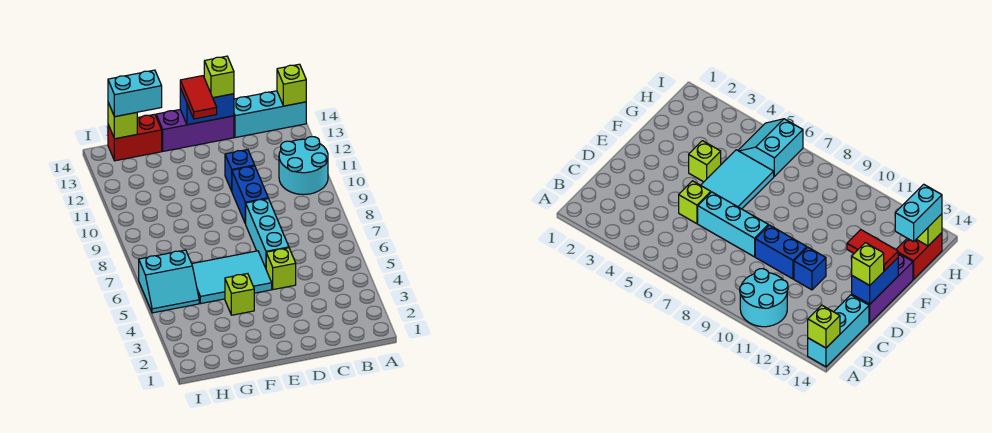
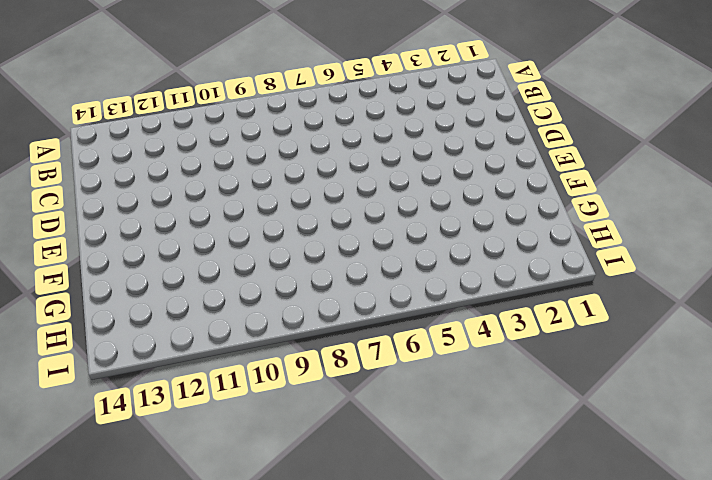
none -> cyan 2x2 round brick [279,137,328,195]
none -> cyan 1x3 brick [234,91,306,138]
none -> lime 1x1 brick [266,248,296,290]

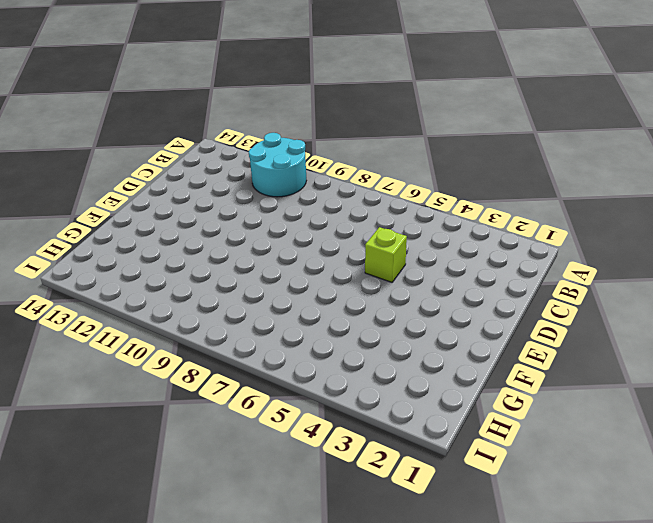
none -> cyan 1x3 brick [234,91,306,138]
none -> cyan 1x3 brick [246,199,289,268]
none -> blue 1x2 brick [232,166,268,224]

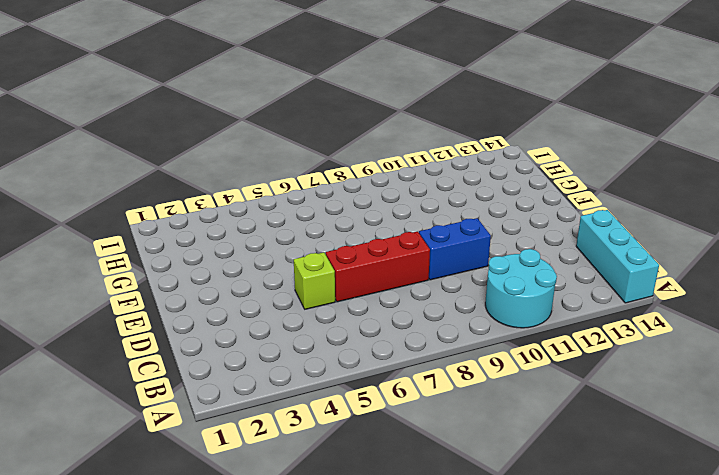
red 1x3 brick [326,231,430,302] -> cyan 1x3 brick [246,199,289,268]
none -> blue 1x1 brick [225,150,255,191]
none -> purple 1x3 brick [156,110,234,151]
none -> cyan 2x3 tile [192,251,272,303]

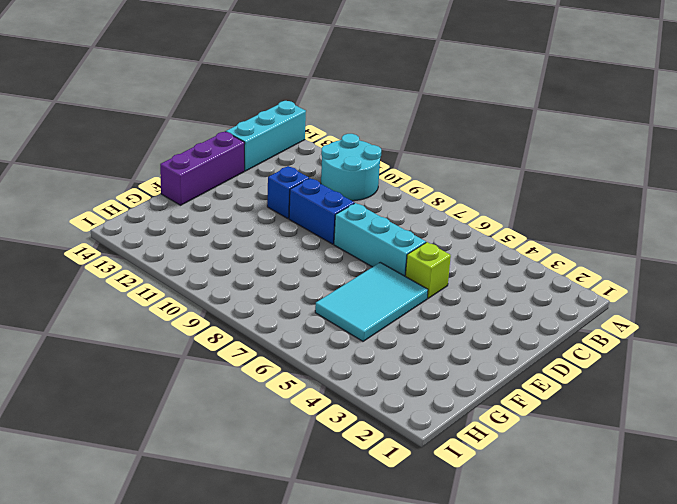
none -> lime 1x1 brick [225,274,254,315]
none -> red 1x2 brick [108,114,162,161]
none -> cyan 2x2 slope [139,250,199,313]

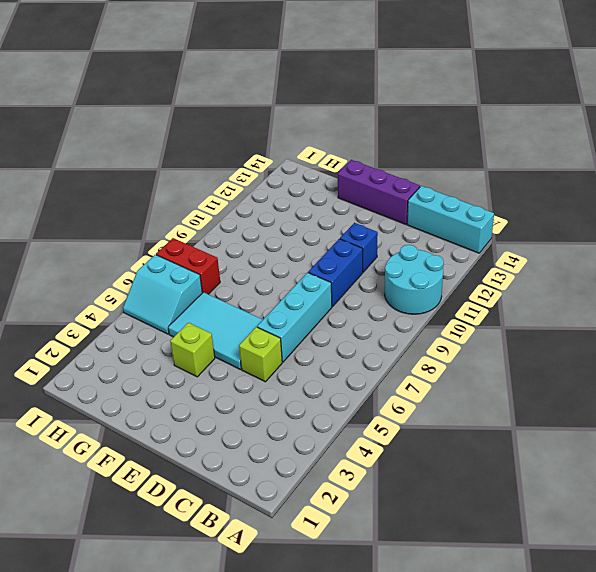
red 1x2 brick [156,238,220,294] -> red 1x2 brick moved to [108,114,162,161]
none -> lime 1x1 brick [277,64,306,106]
none -> blue 1x2 brick [180,88,234,125]
none -> lime 1x1 brick [108,103,137,139]

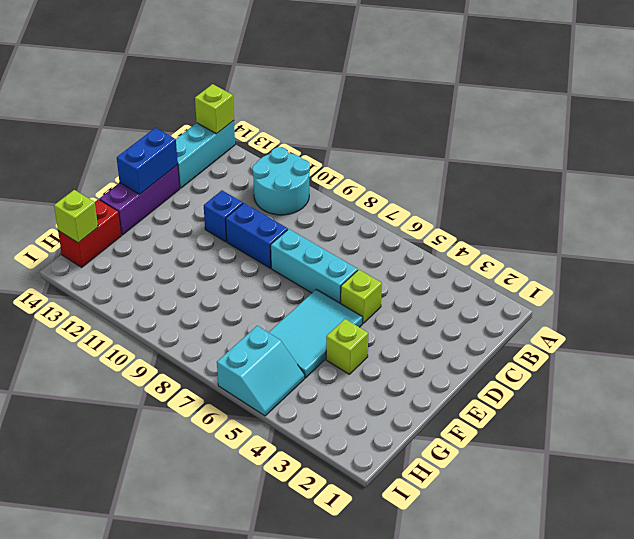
none -> lime 1x1 brick [204,56,234,98]
none -> red 1x2 tile [180,76,217,119]
none -> cyan 1x2 brick [108,70,162,117]

